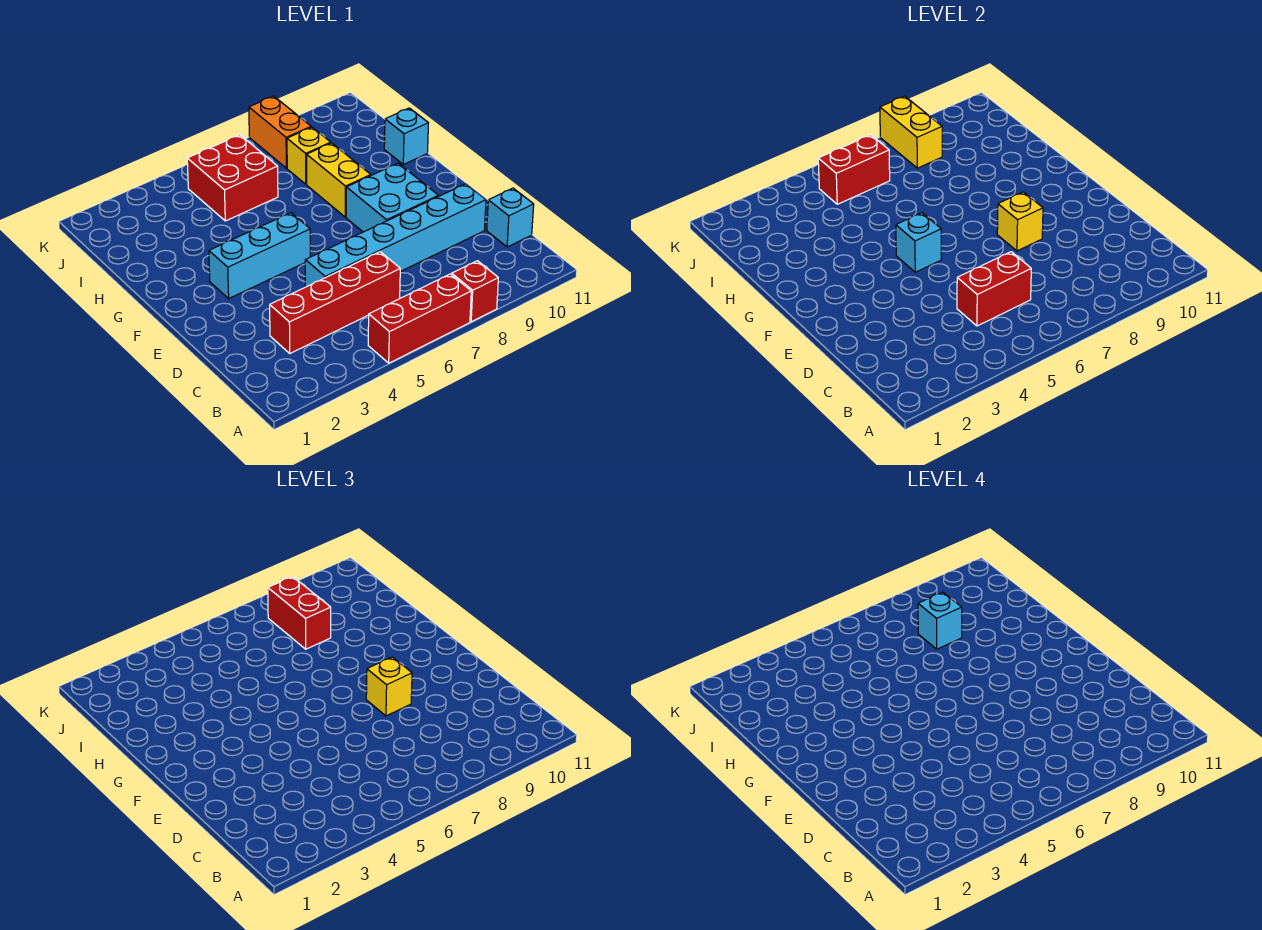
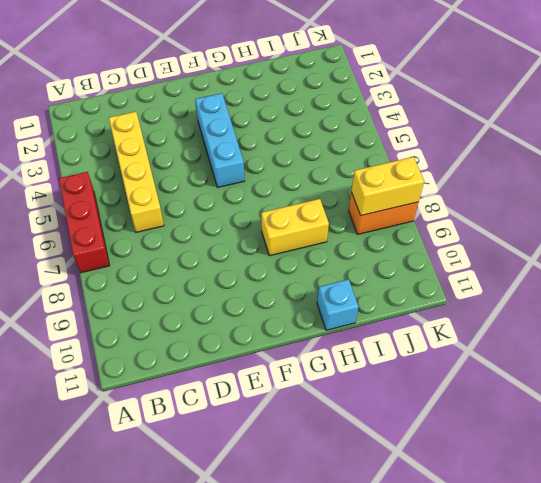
yellow 1x4 brick [109,112,164,232] -> red 1x4 brick [270,252,400,353]
none -> red 1x1 brick [452,261,498,322]
none -> cyan 1x1 brick [487,188,534,247]
none -> cyan 1x6 brick [305,184,486,287]

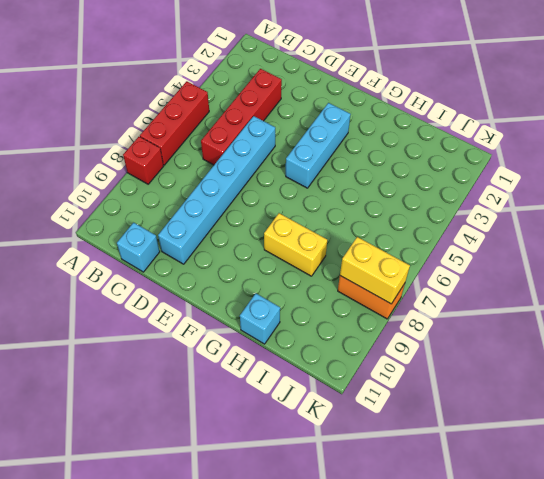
none -> cyan 2x2 brick [346,163,439,232]
none -> red 2x2 brick [187,135,278,221]
none -> yellow 1x1 brick [287,127,331,184]

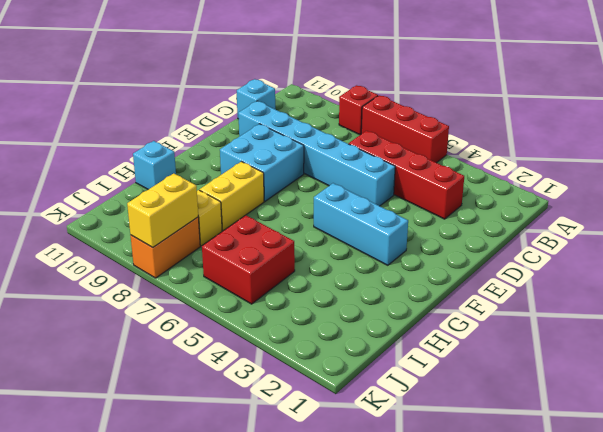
none -> red 1x2 brick [957,252,1031,326]
none -> yellow 1x1 brick [997,192,1043,251]
none -> cyan 1x1 brick [896,213,941,272]

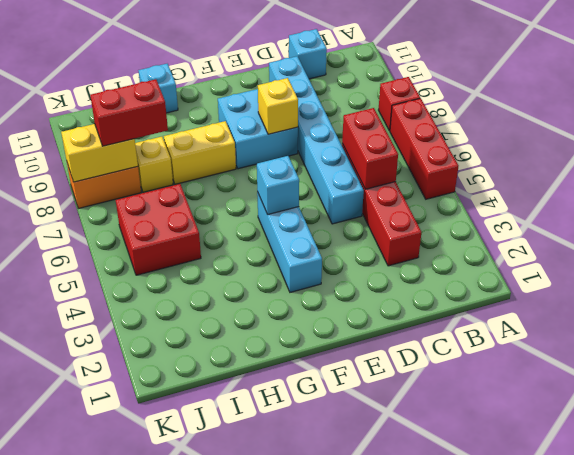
none -> red 1x2 brick [818,135,890,204]
none -> yellow 1x1 brick [366,657,412,716]
none -> cyan 1x1 brick [918,592,962,649]

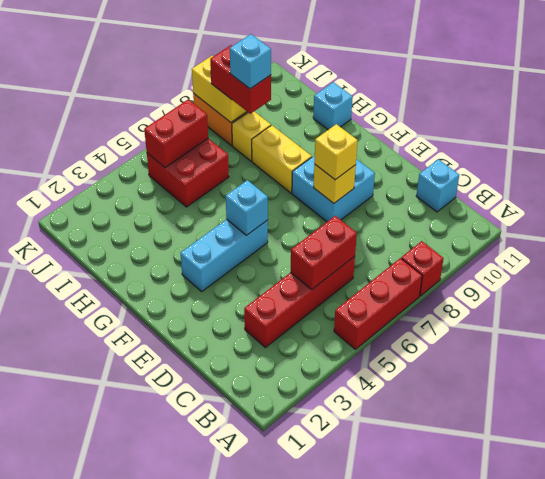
none -> cyan 1x6 brick [305,184,486,287]

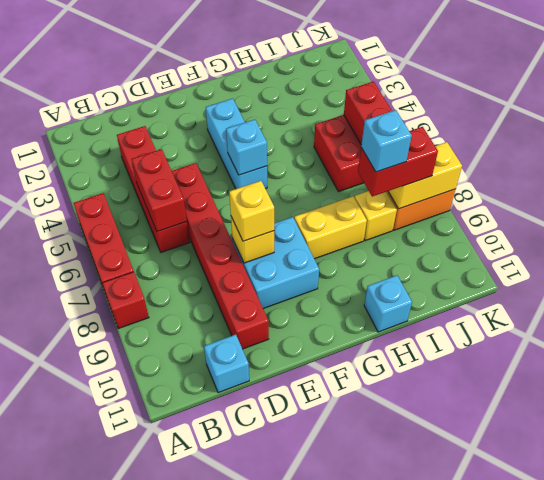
red 1x6 brick [172,163,269,349] -> cyan 1x6 brick [305,184,486,287]

